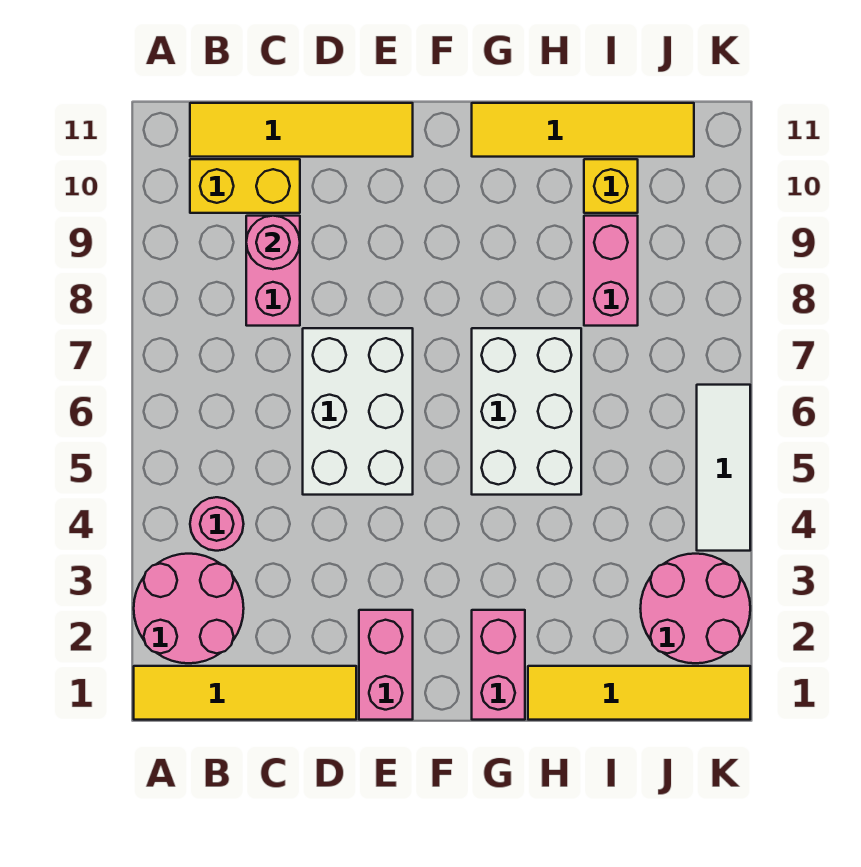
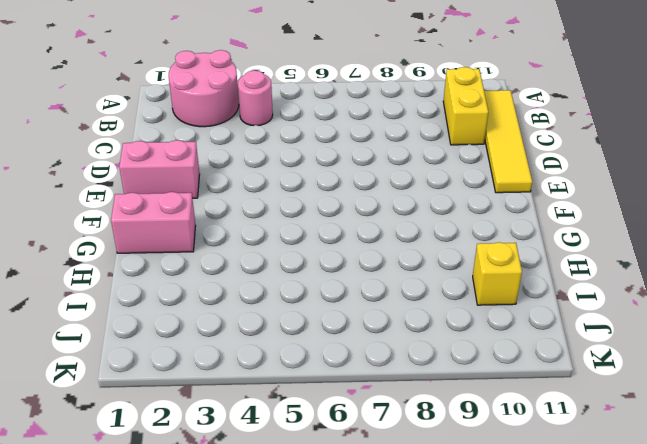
none -> yellow 1x4 tile [134,666,356,720]
none -> pink 1x2 brick [246,216,300,326]
none -> white 2x3 brick [303,328,413,495]

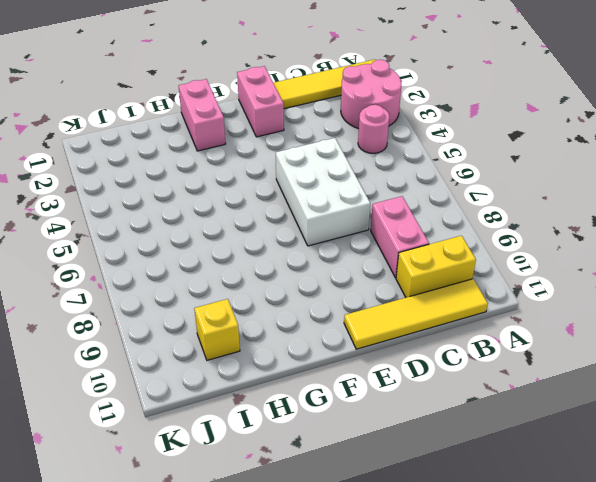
none -> white 2x3 brick [472,328,581,495]
none -> yellow 1x4 tile [472,103,694,157]
none -> yellow 1x4 tile [528,666,750,720]

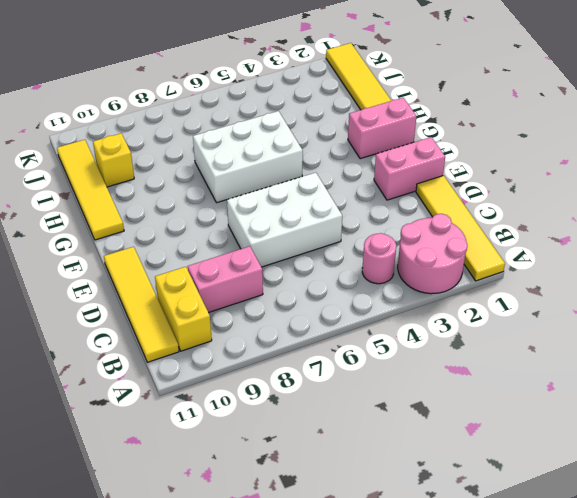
none -> pink 1x2 brick [584,216,638,326]
none -> pink 2x2 round brick [640,554,750,663]
none -> white 1x3 tile [697,385,750,551]

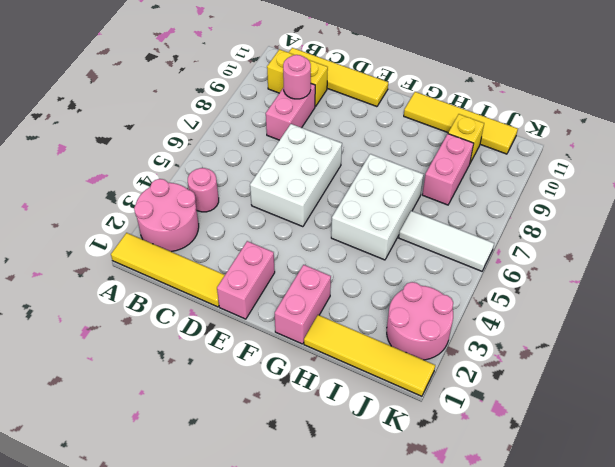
white 1x3 tile [399,211,494,271] -> white 1x3 tile turned to [697,385,750,551]

